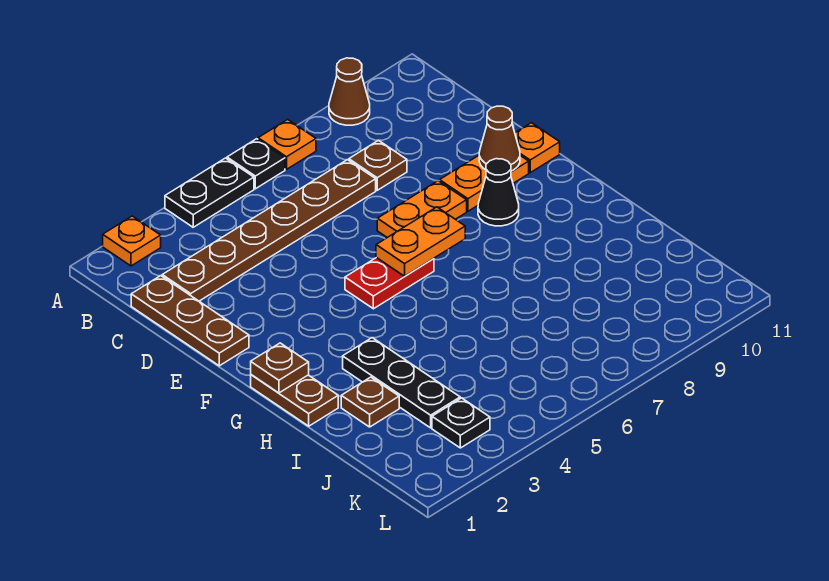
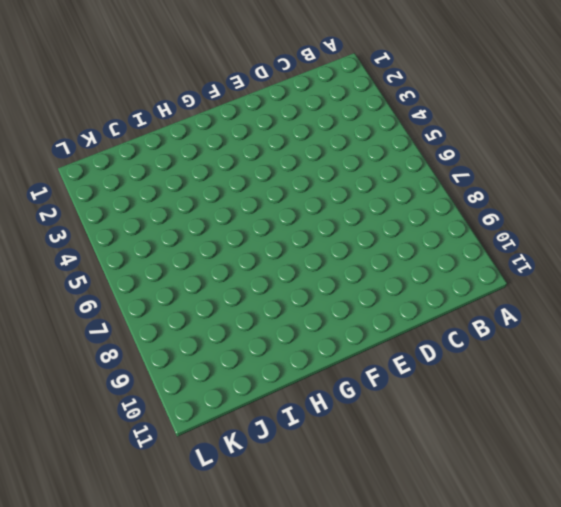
none -> orange 1x1 plate [103,216,161,266]
none -> black 1x2 plate [165,158,254,227]
none -> black 1x1 plate [227,139,285,189]

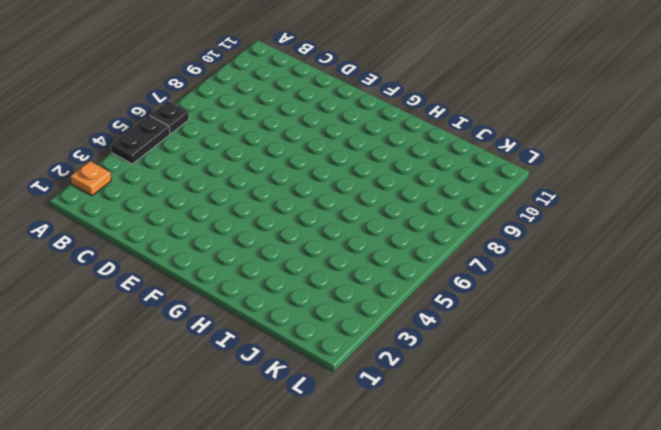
none -> orange 1x1 plate [258,119,316,169]
none -> brown 1x1 cone [329,58,370,125]
none -> brown 1x3 plate [131,276,249,366]

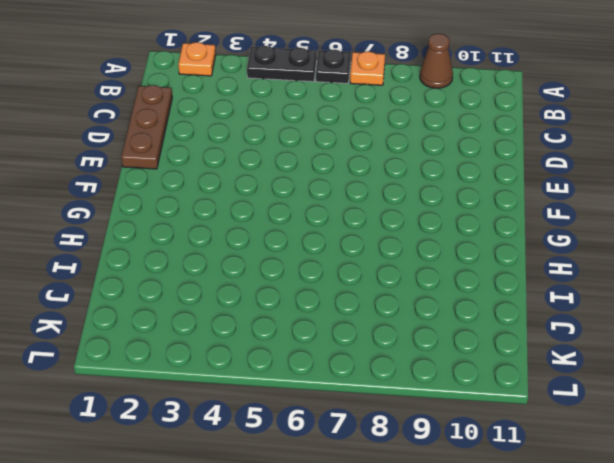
none -> brown 1x6 plate [162,160,376,301]
none -> brown 1x1 plate [349,140,407,190]
none -> orange 1x2 plate [377,181,467,238]

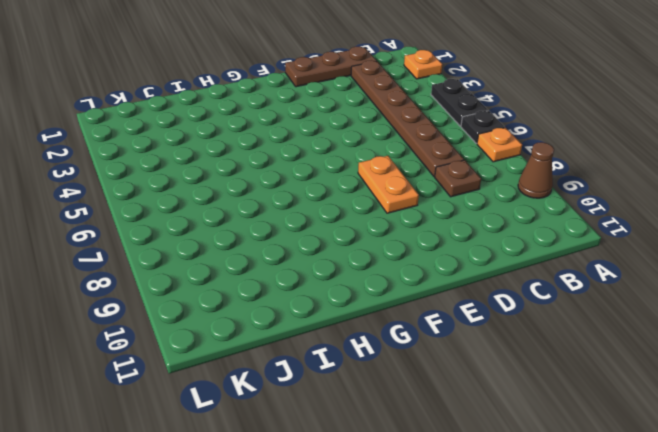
none -> orange 1x2 plate [440,155,529,211]
none -> orange 1x1 plate [515,123,560,173]
none -> red 1x2 plate [345,258,434,309]

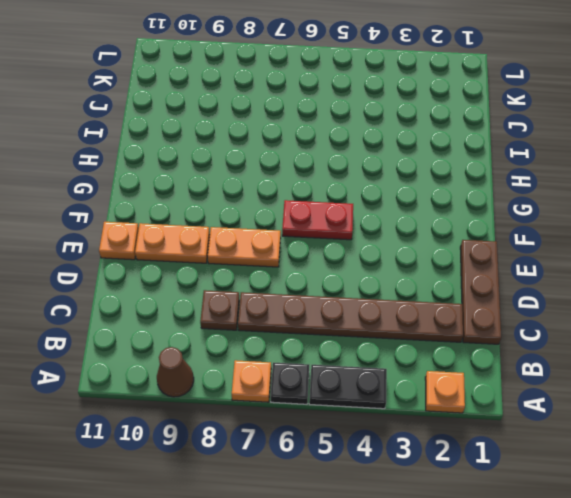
none -> black 1x1 cone [478,159,519,226]
none -> brown 1x2 plate [251,375,338,426]
none -> black 1x3 plate [343,338,460,428]

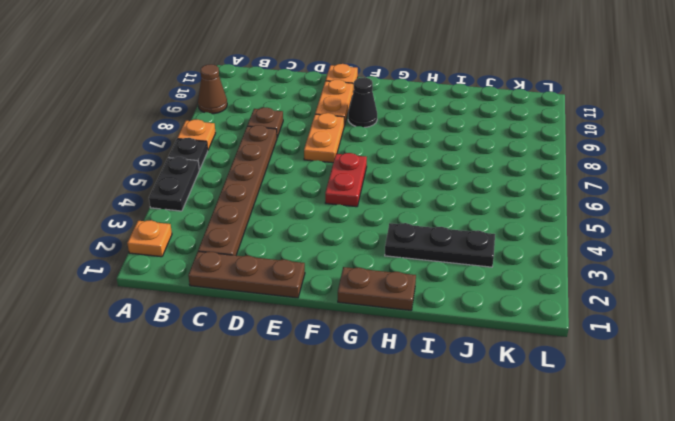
none -> brown 1x1 plate [341,377,399,427]
none -> black 1x1 plate [432,398,490,448]
none -> brown 1x1 cone [479,106,520,171]

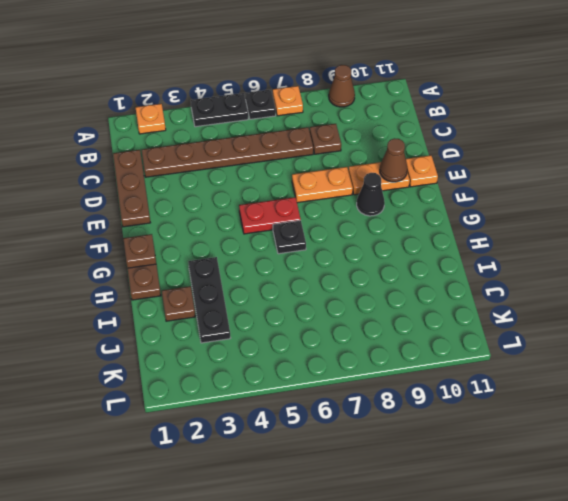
black 1x1 plate [273,220,306,254] -> black 1x1 plate moved to [432,398,490,448]
none -> orange 1x2 plate [376,207,465,276]

